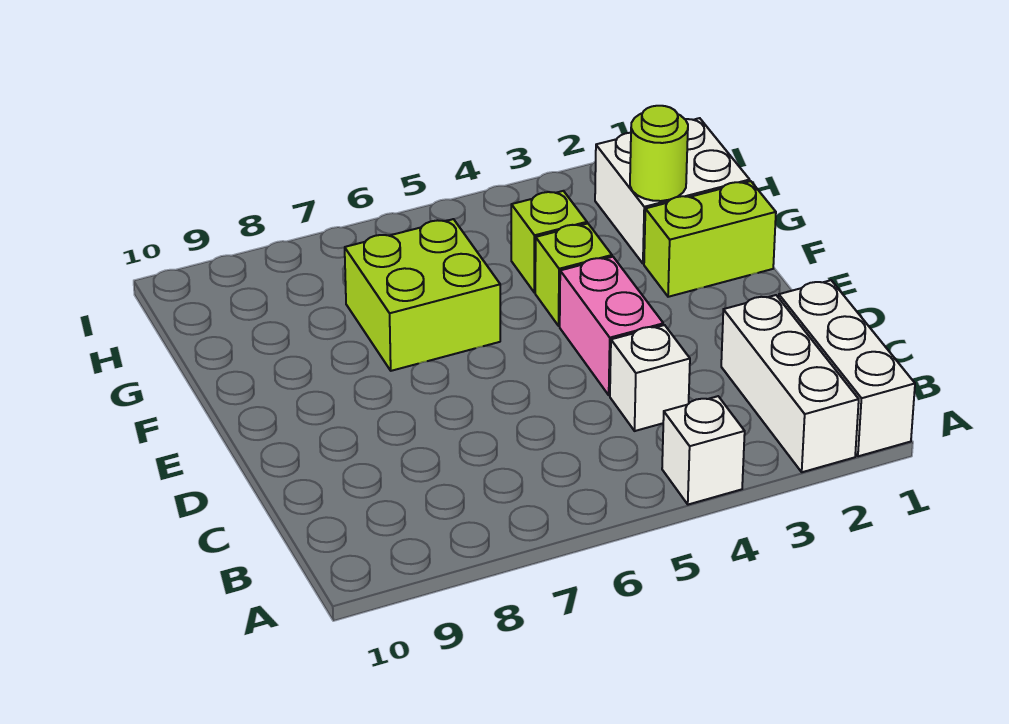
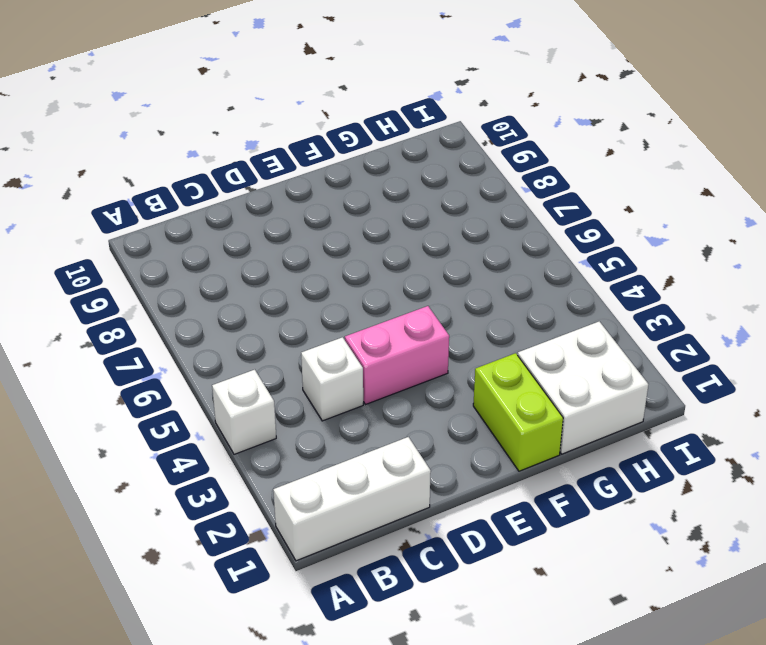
none -> white 1x3 brick [721,295,859,472]
none -> lime 1x1 brick [535,224,612,326]

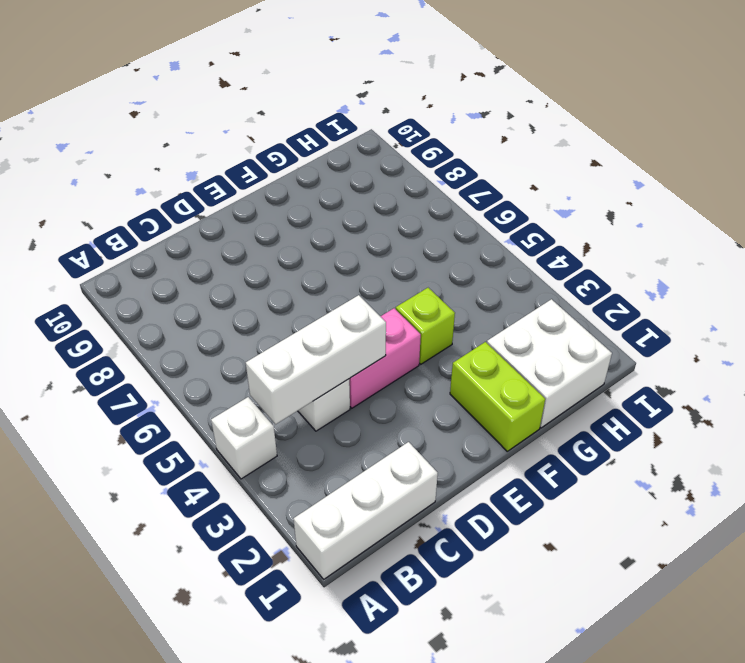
white 1x3 brick [246,295,386,424] -> white 1x3 brick moved to [721,295,859,472]
none -> lime 2x2 brick [345,219,500,371]
none -> lime 1x1 brick [511,191,587,292]

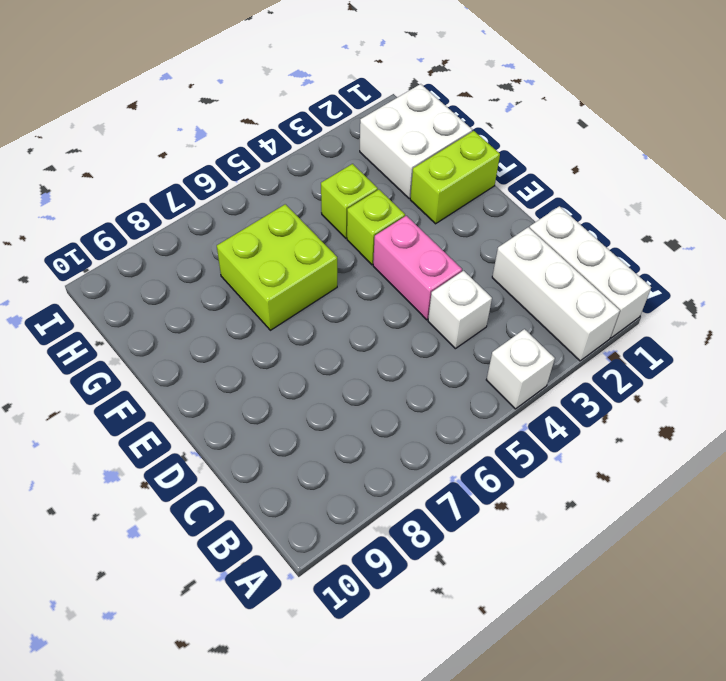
none -> lime 1x1 round brick [630,106,688,201]

